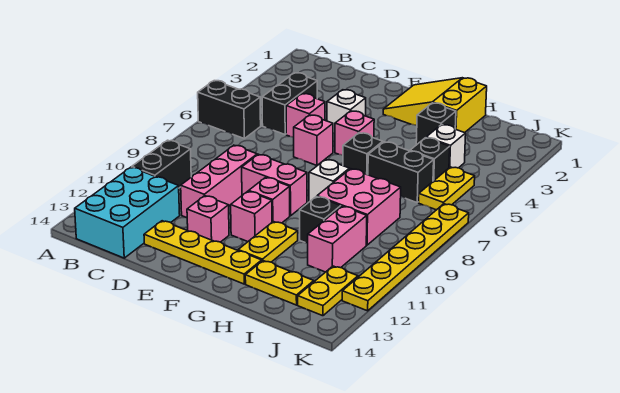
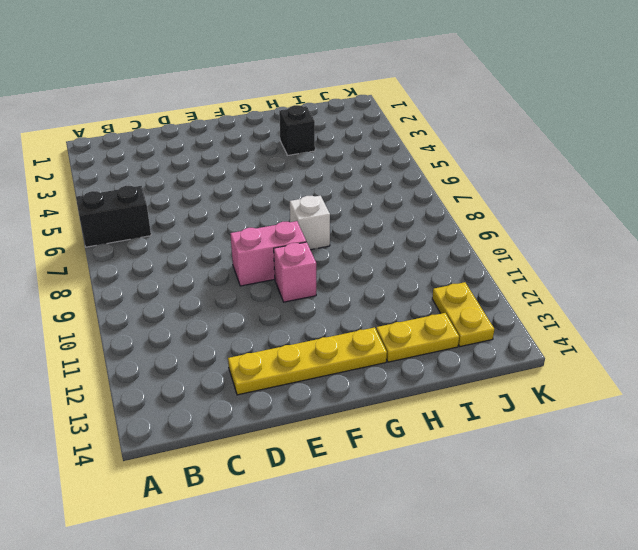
none -> black 1x2 brick [132,140,191,188]
none -> cyan 2x3 brick [75,167,180,258]
none -> black 1x2 brick [262,73,317,134]

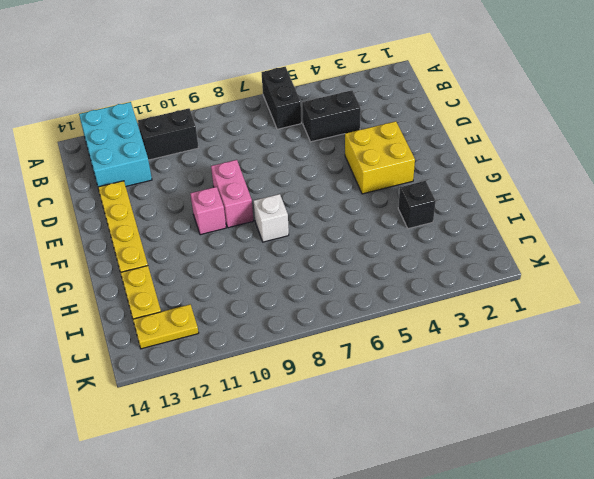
cyan 2x3 brick [79,102,152,187] -> cyan 2x3 brick turned to [75,167,180,258]
yellow 2x2 brick [345,121,415,194] -> white 1x1 brick [327,90,366,133]
none -> pink 1x1 brick [286,94,325,137]
none -> pink 1x3 brick [181,145,257,218]
none -> pink 1x1 brick [294,115,333,165]

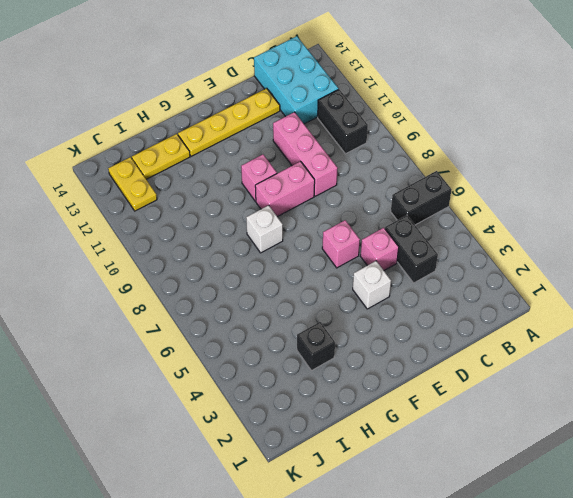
none -> pink 1x1 brick [187,196,229,242]
none -> yellow 2x3 slope [383,78,487,133]
none -> pink 1x1 brick [335,111,374,155]

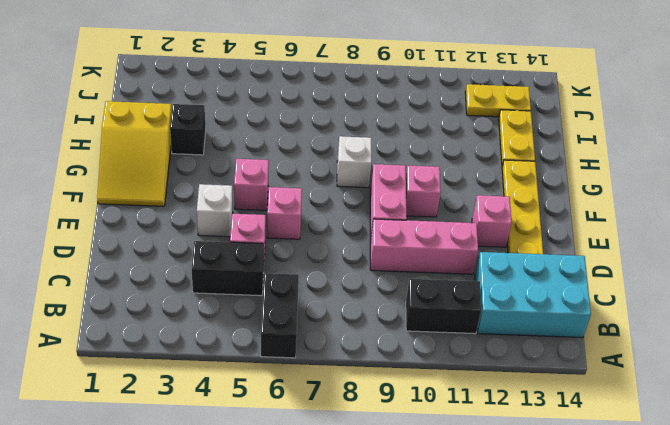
none -> pink 1x1 brick [231,191,272,242]
none -> black 1x1 brick [343,133,383,175]
none -> yellow 1x2 plate [238,222,298,262]

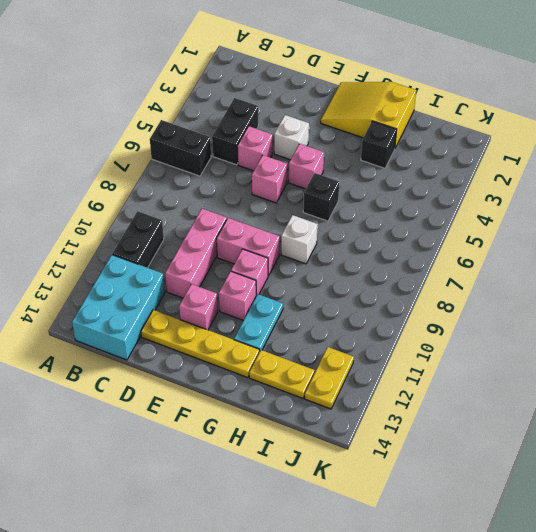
cyan 1x2 plate [234,294,283,351] -> yellow 1x2 plate [238,222,298,262]
none -> black 1x2 brick [368,142,434,203]
none -> pink 2x2 brick [317,169,401,245]
none -> black 1x1 brick [300,196,341,243]

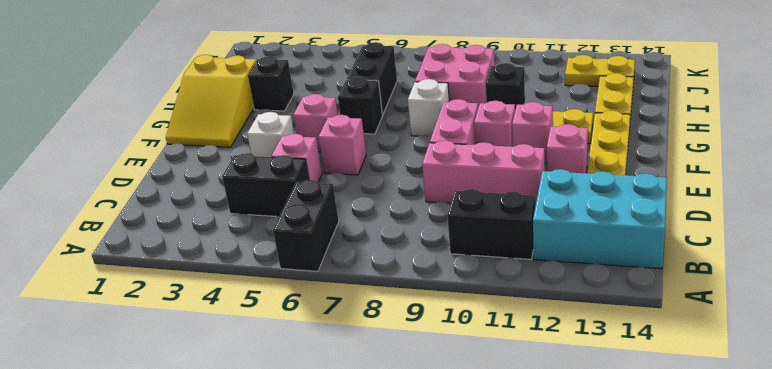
none -> white 1x1 brick [426,125,466,168]
none -> black 1x1 brick [410,138,450,181]
none -> pink 1x2 brick [308,206,367,272]

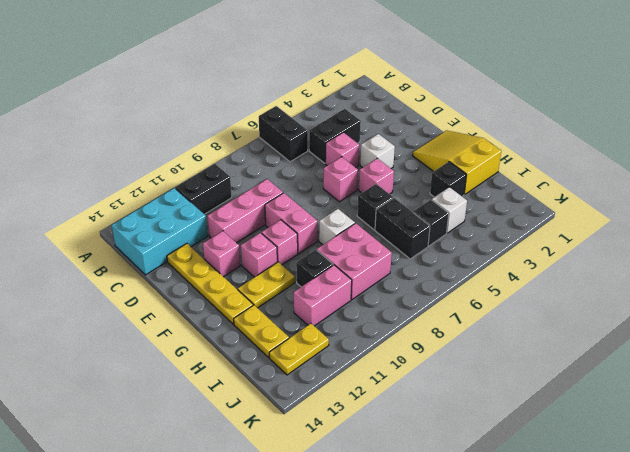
none -> yellow 1x2 plate [419,167,475,210]
none -> yellow 1x6 plate [342,204,469,311]

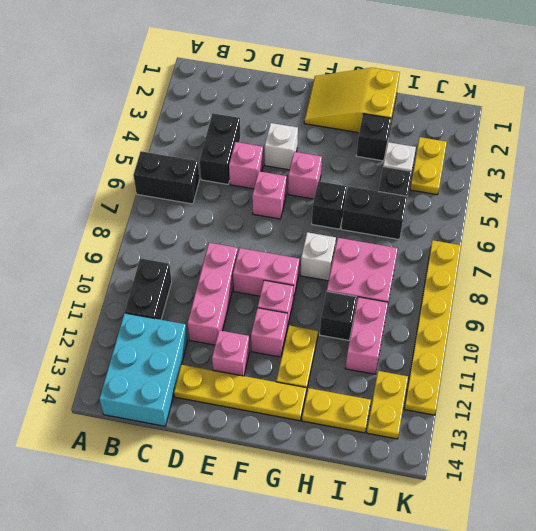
yellow 1x2 plate [410,137,447,195] -> yellow 1x2 plate moved to [419,167,475,210]

